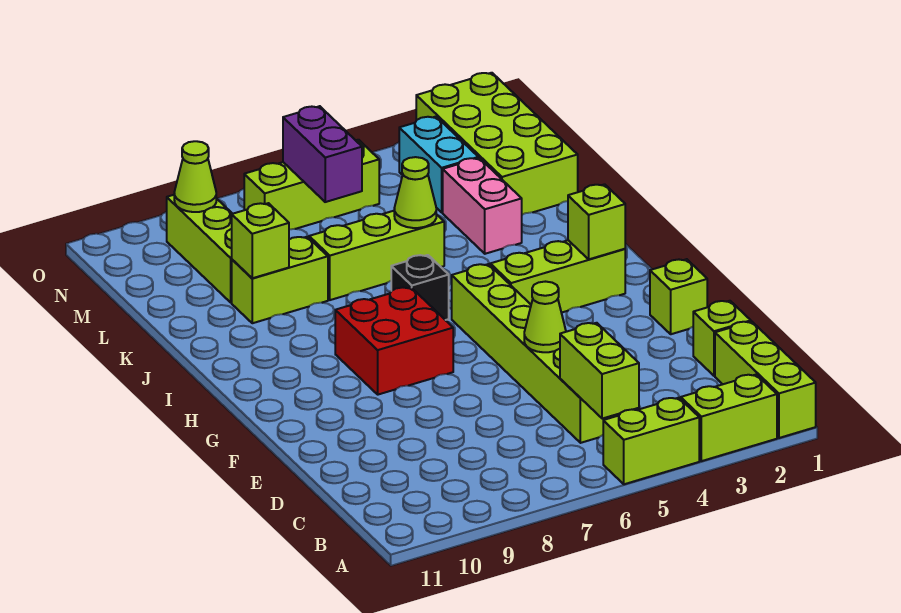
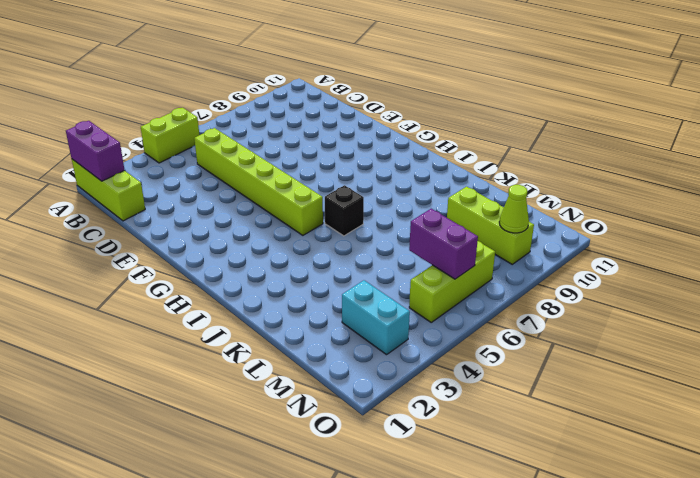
purple 1x2 brick [66,121,124,181] -> none
none -> lime 1x2 brick [681,375,777,461]
none -> lime 1x1 brick [693,301,751,376]
none -> lime 1x1 brick [650,259,707,334]

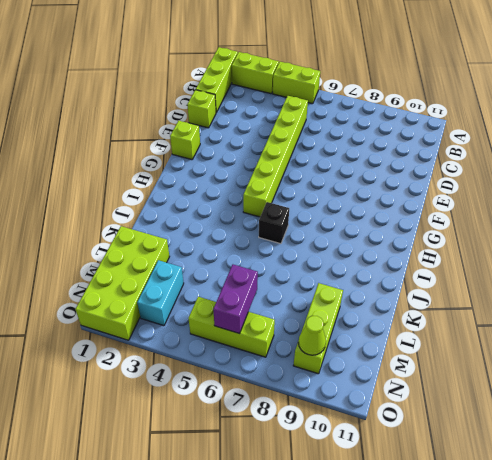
none -> red 2x2 brick [335,287,453,395]
none -> lime 1x3 brick [490,240,625,313]
none -> pink 1x2 brick [443,158,522,254]

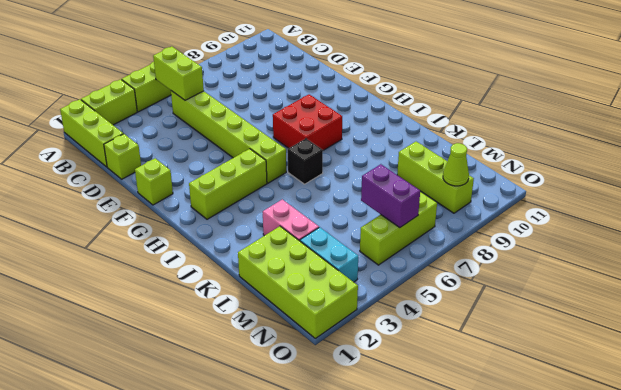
none -> lime 1x3 brick [309,211,444,300]
none -> lime 1x2 brick [232,237,328,323]
none -> lime 1x1 cone [524,282,566,352]

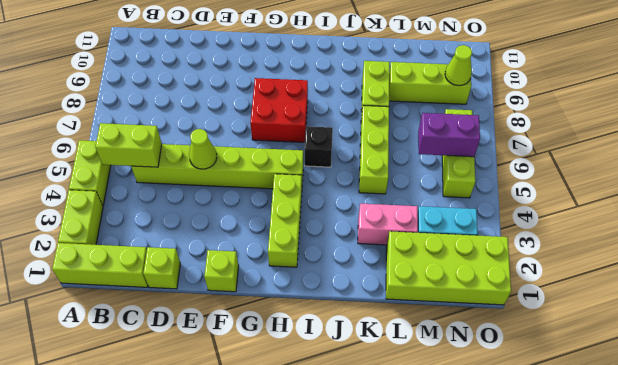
none -> lime 1x1 brick [568,184,625,259]
none -> lime 1x1 cone [394,157,436,228]
none -> lime 1x1 brick [232,203,289,278]

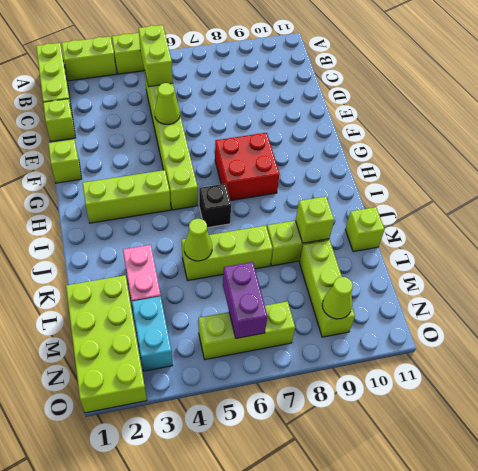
lime 1x1 brick [345,207,385,252] -> lime 1x1 brick moved to [568,184,625,259]

